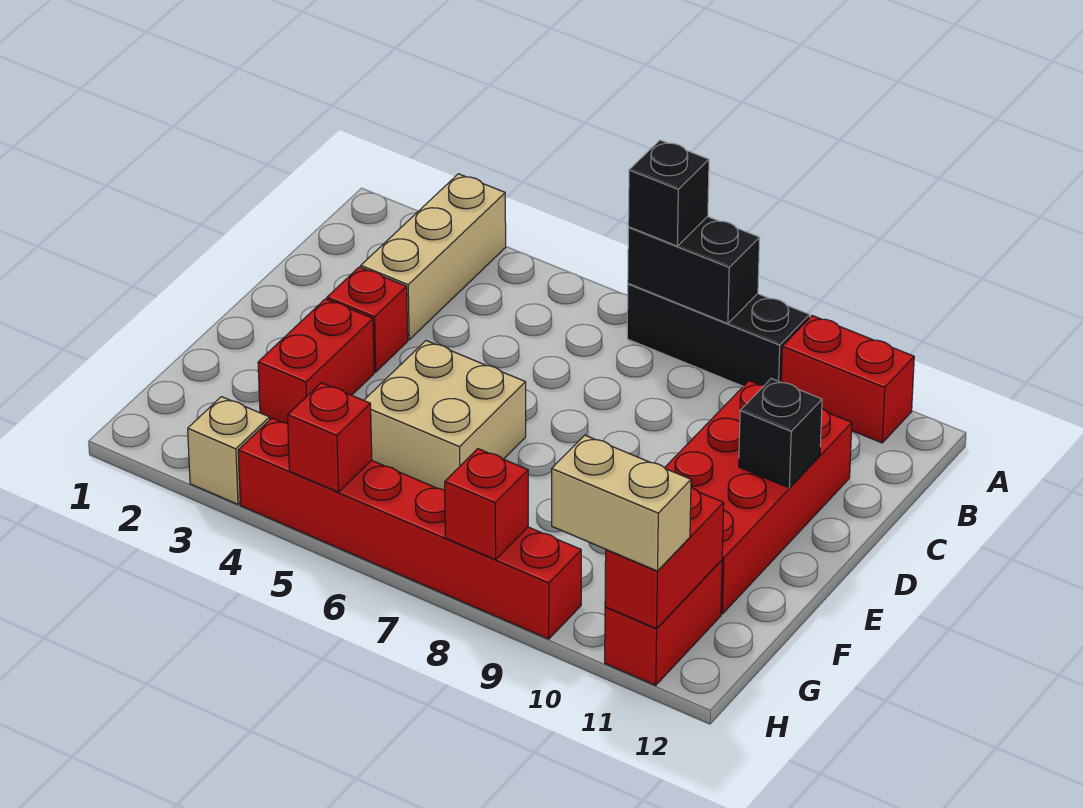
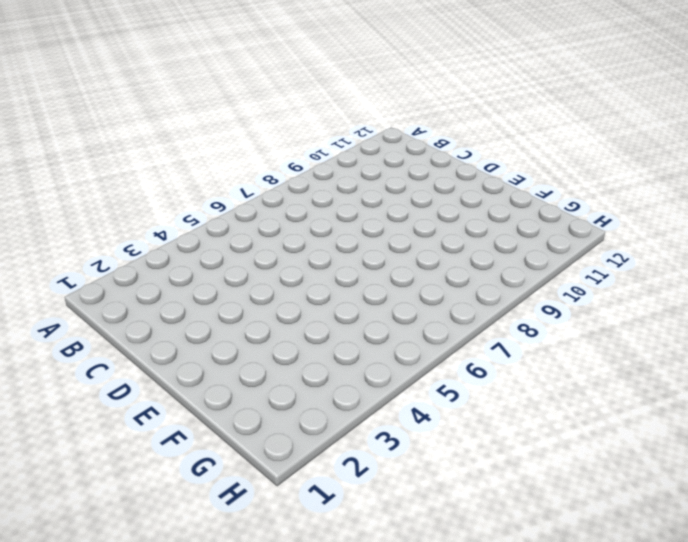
none -> tan 1x3 brick [361,174,506,340]
none -> black 1x3 brick [627,284,810,386]
none -> red 1x2 brick [781,316,914,443]

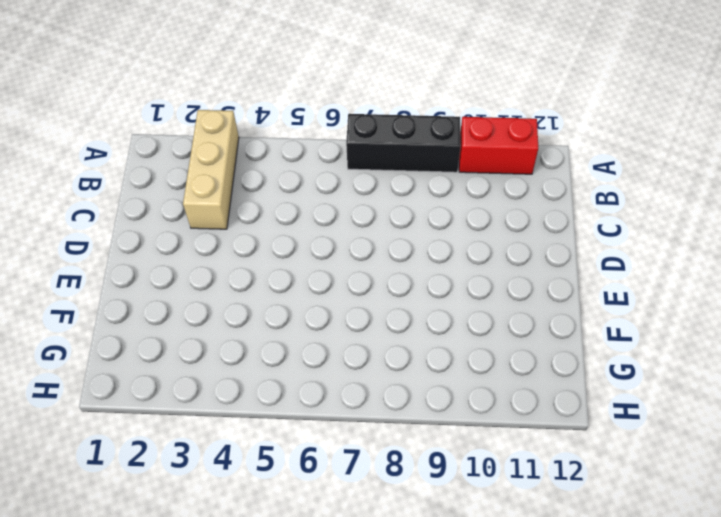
none -> red 2x4 brick [665,381,852,614]
none -> red 1x1 brick [327,267,408,372]
none -> red 1x2 brick [258,299,374,424]

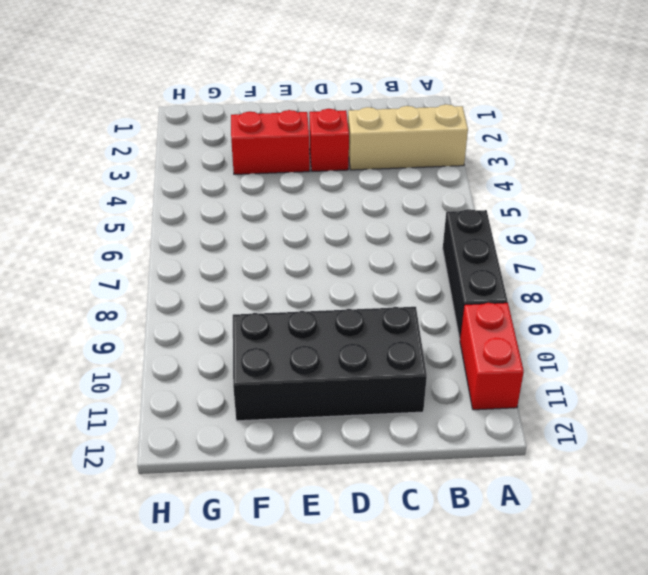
black 2x4 brick [233,307,427,421] -> red 2x4 brick [665,381,852,614]
none -> tan 2x2 brick [364,341,526,490]
none -> red 1x2 brick [605,560,722,685]
none -> tan 1x1 brick [188,397,270,504]

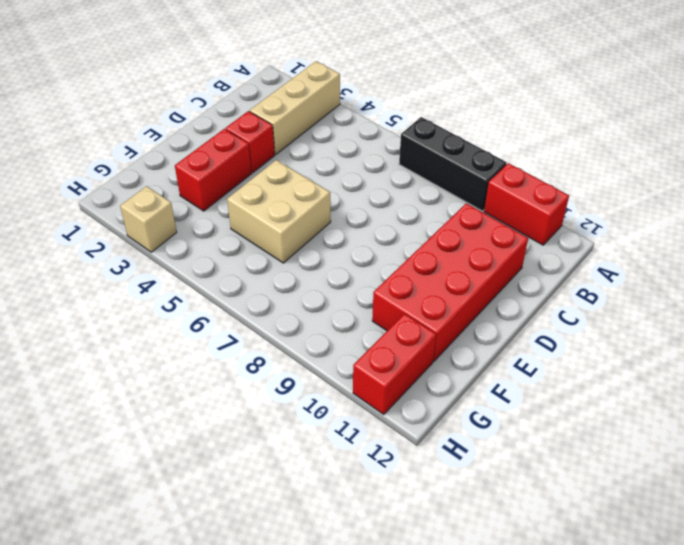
none -> red 1x6 brick [238,418,581,639]
none -> black 1x2 brick [628,216,760,324]
none -> black 1x1 brick [739,378,822,488]

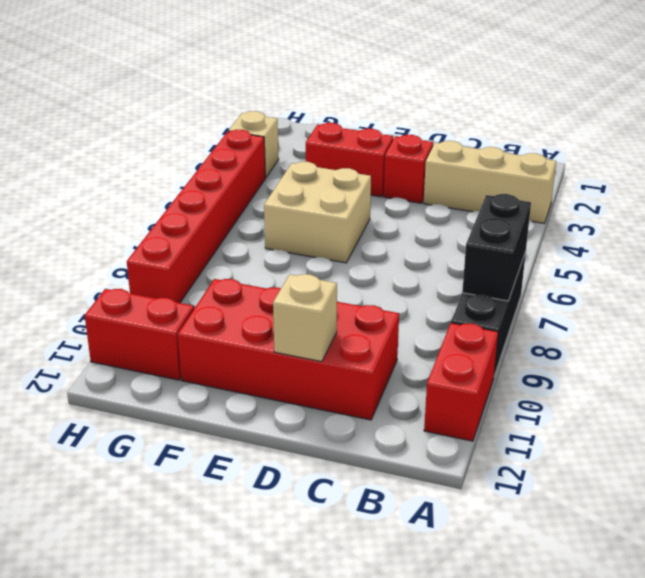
tan 1x1 brick [273,274,337,362] -> black 1x1 brick [739,378,822,488]
none -> red 1x2 brick [605,487,724,629]
none -> red 1x1 brick [288,383,372,492]
none -> red 1x1 brick [445,449,528,560]

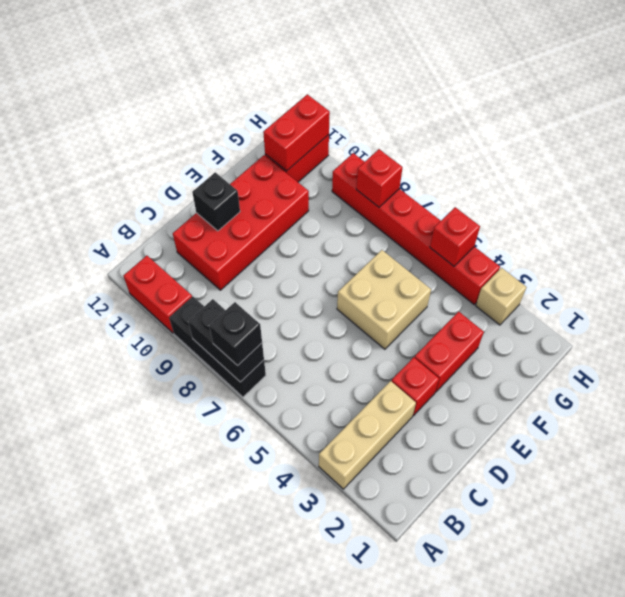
none -> tan 1x2 brick [552,435,691,571]

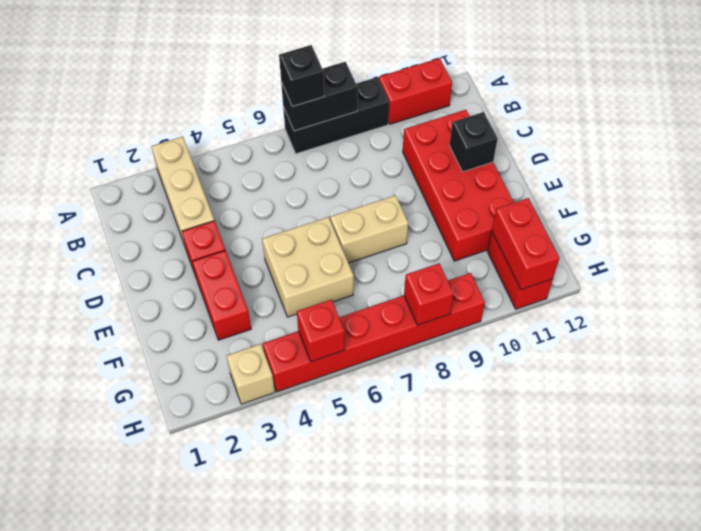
tan 1x2 brick [330,195,408,263] -> tan 1x2 brick moved to [552,435,691,571]

